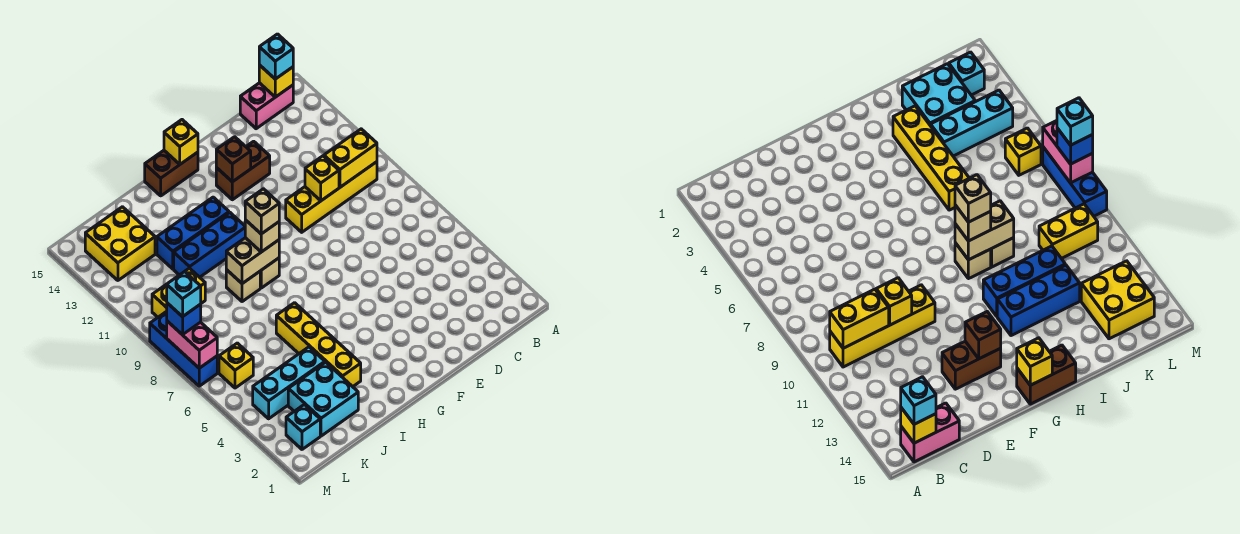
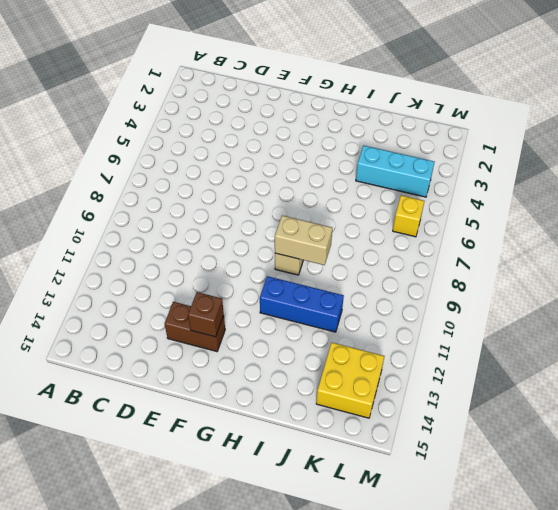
none -> yellow 1x4 brick [286,162,377,232]
none -> pink 1x2 brick [240,83,293,129]
none -> brown 1x2 brick [145,150,198,196]

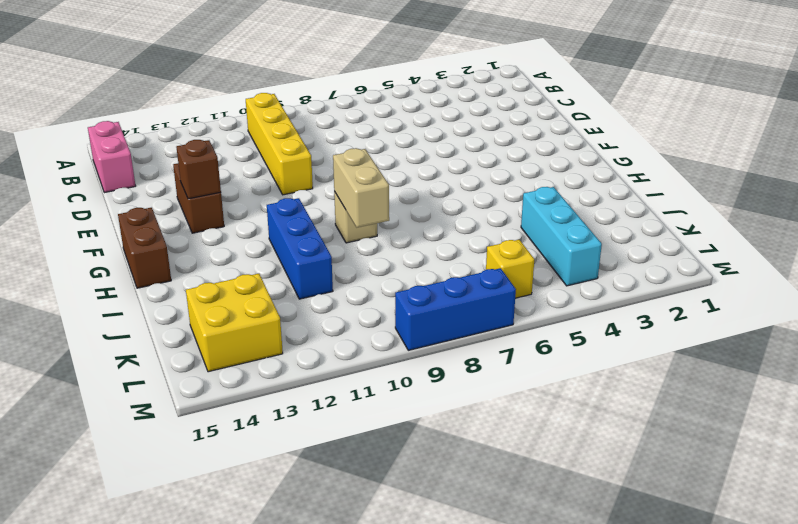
none -> blue 1x3 brick [157,197,229,269]
none -> yellow 1x4 brick [276,303,361,387]
none -> tan 1x1 brick [226,270,260,302]

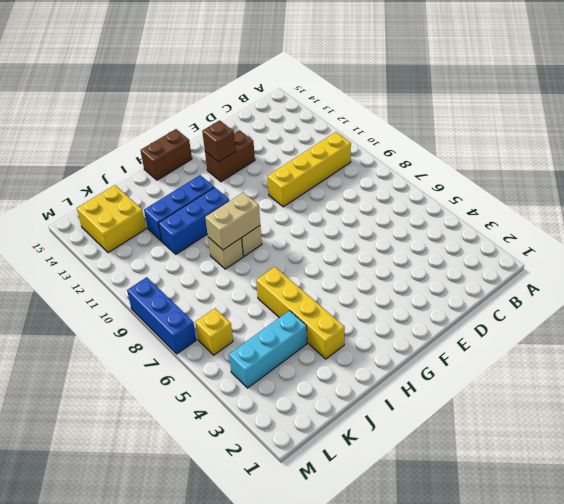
none -> pink 1x2 brick [240,83,293,129]
none -> cyan 2x2 brick [288,362,358,436]
none -> yellow 1x2 brick [152,268,205,317]

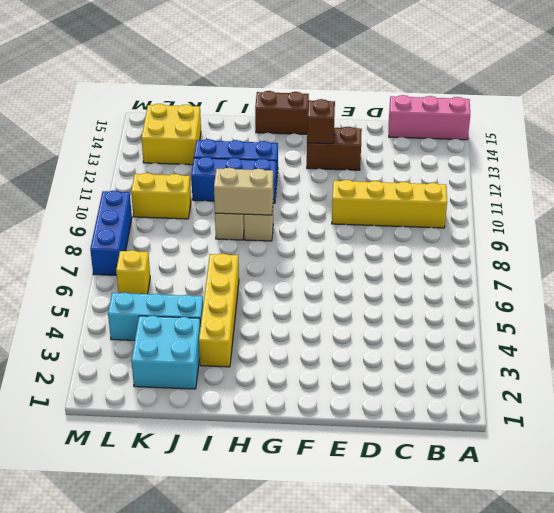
pink 1x3 brick [389,95,470,140] -> pink 1x2 brick [240,83,293,129]
none -> cyan 1x1 brick [286,405,320,449]
none -> yellow 1x2 brick [324,129,377,187]
none -> yellow 1x1 brick [259,65,293,97]

